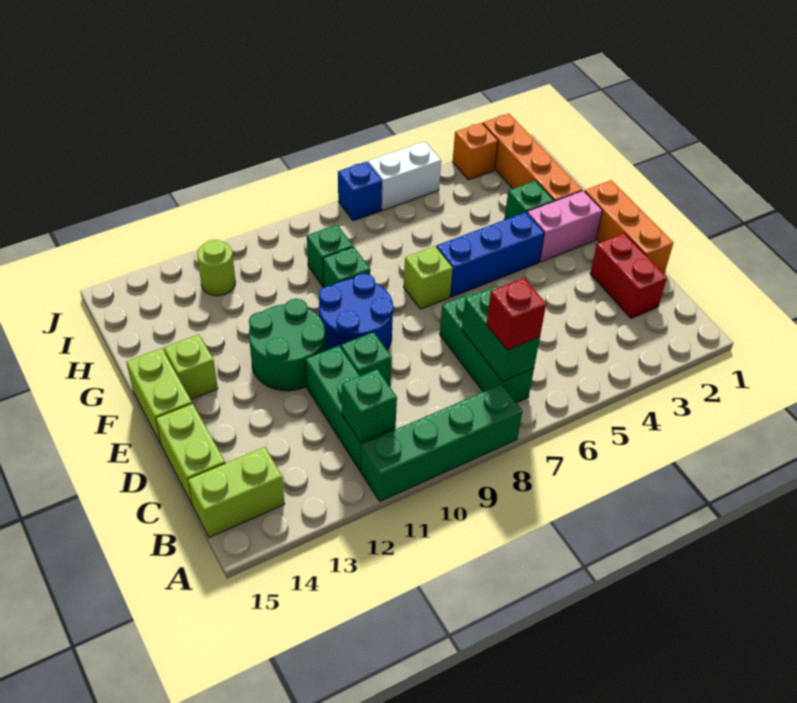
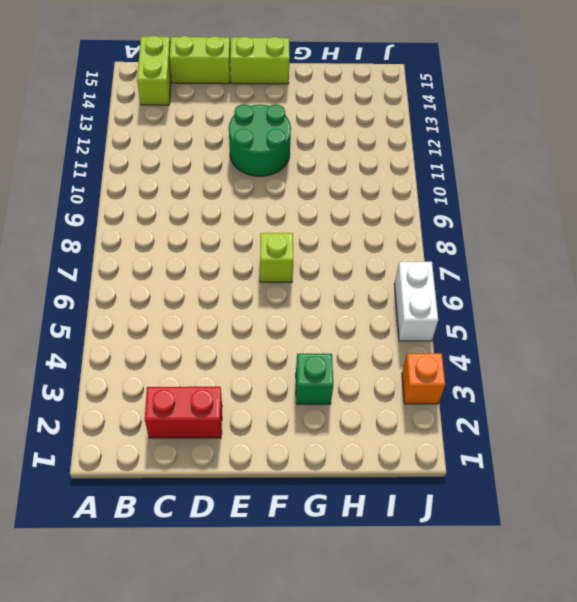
none -> green 1x4 brick [361,384,522,501]
none -> green 1x3 brick [440,293,534,403]
none -> green 1x3 brick [306,346,395,471]

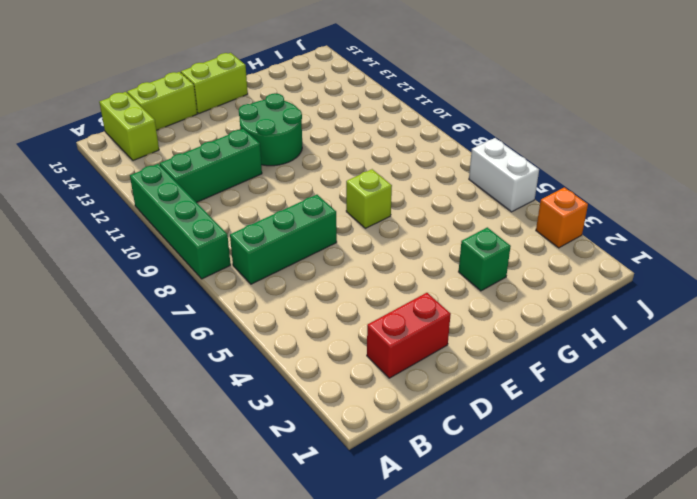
none -> orange 1x3 brick [584,180,673,273]
none -> green 1x1 brick [341,332,392,386]
none -> blue 2x2 round brick [319,273,394,350]

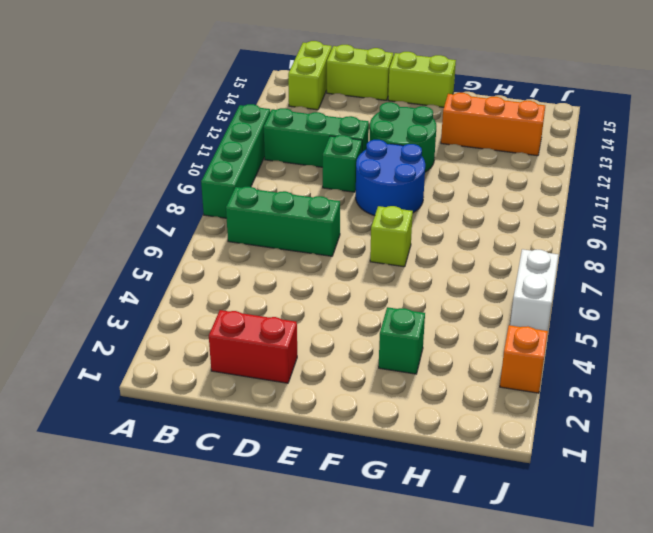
orange 1x3 brick [441,93,545,156] -> orange 1x3 brick moved to [584,180,673,273]
none -> pink 1x2 brick [527,191,602,262]
none -> blue 1x3 brick [436,212,544,297]
none -> lime 1x1 brick [164,334,218,399]

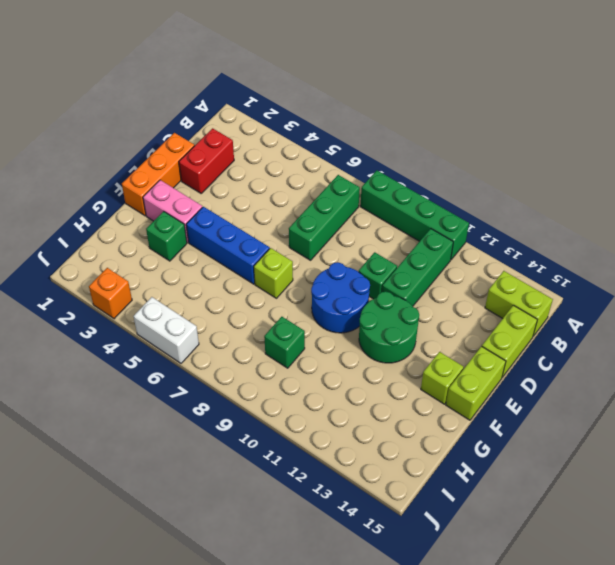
none -> orange 1x4 brick [483,114,582,201]
none -> green 1x1 brick [323,247,370,287]
none -> lime 1x1 round brick [197,240,236,296]

